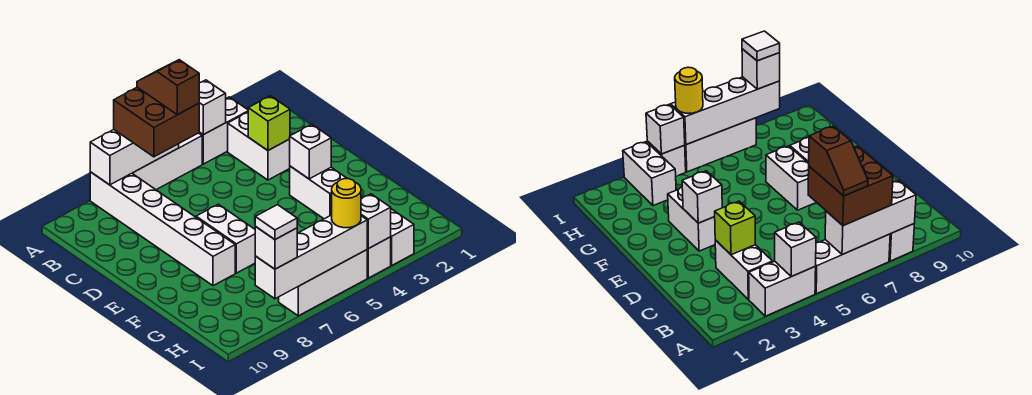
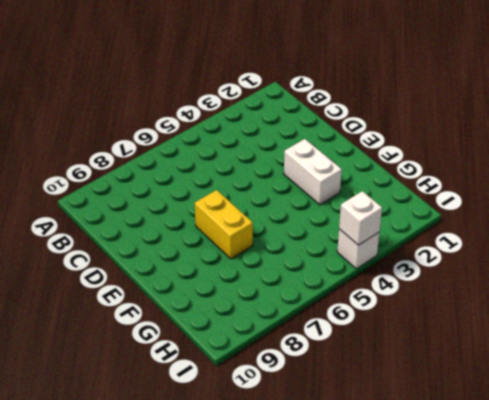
yellow 1x2 brick [195,190,253,259] -> white 1x2 brick [196,204,255,273]
none -> white 1x2 brick [199,97,248,164]
none -> white 1x3 brick [132,133,202,190]
none -> white 1x6 brick [90,172,235,286]

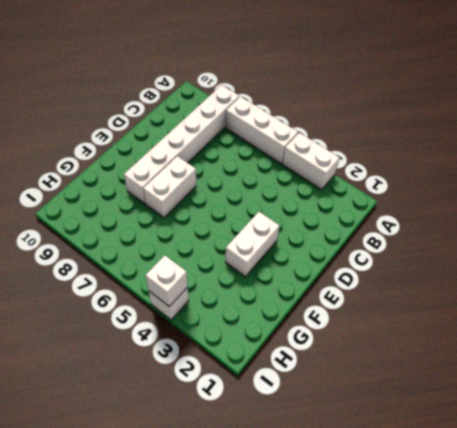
none -> white 1x2 brick [228,112,290,180]
none -> white 1x2 brick [391,209,414,265]
none -> white 1x3 brick [279,250,367,316]

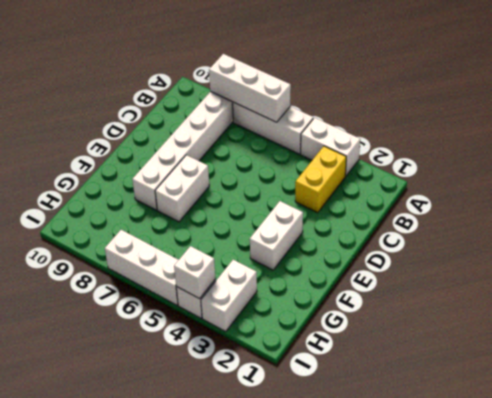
yellow 1x2 brick [295,146,346,213] -> white 1x2 brick [228,112,290,180]
none -> white 1x1 brick [199,80,226,135]
none -> lime 1x1 brick [248,96,290,150]
none -> white 1x1 brick [290,124,331,179]

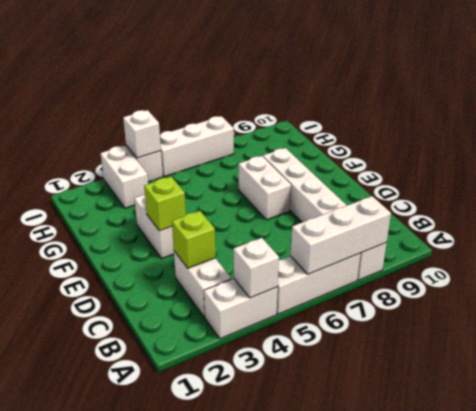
lime 1x1 brick [144,177,186,231] -> white 1x1 brick [290,124,331,179]
none -> white 1x4 brick [255,215,367,299]
none -> brown 2x2 brick [114,87,199,157]
none -> yellow 1x1 round brick [332,179,361,228]

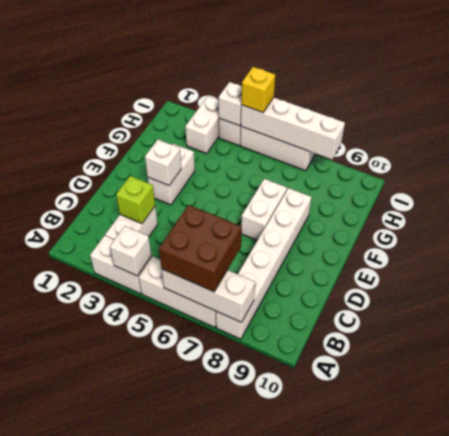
yellow 1x1 brick [241,67,275,113] -> yellow 1x1 round brick [332,179,361,228]
none -> white 1x1 brick [255,227,297,269]
none -> brown 1x2 slope [137,60,199,115]
none -> white 1x1 tile [255,205,297,240]

